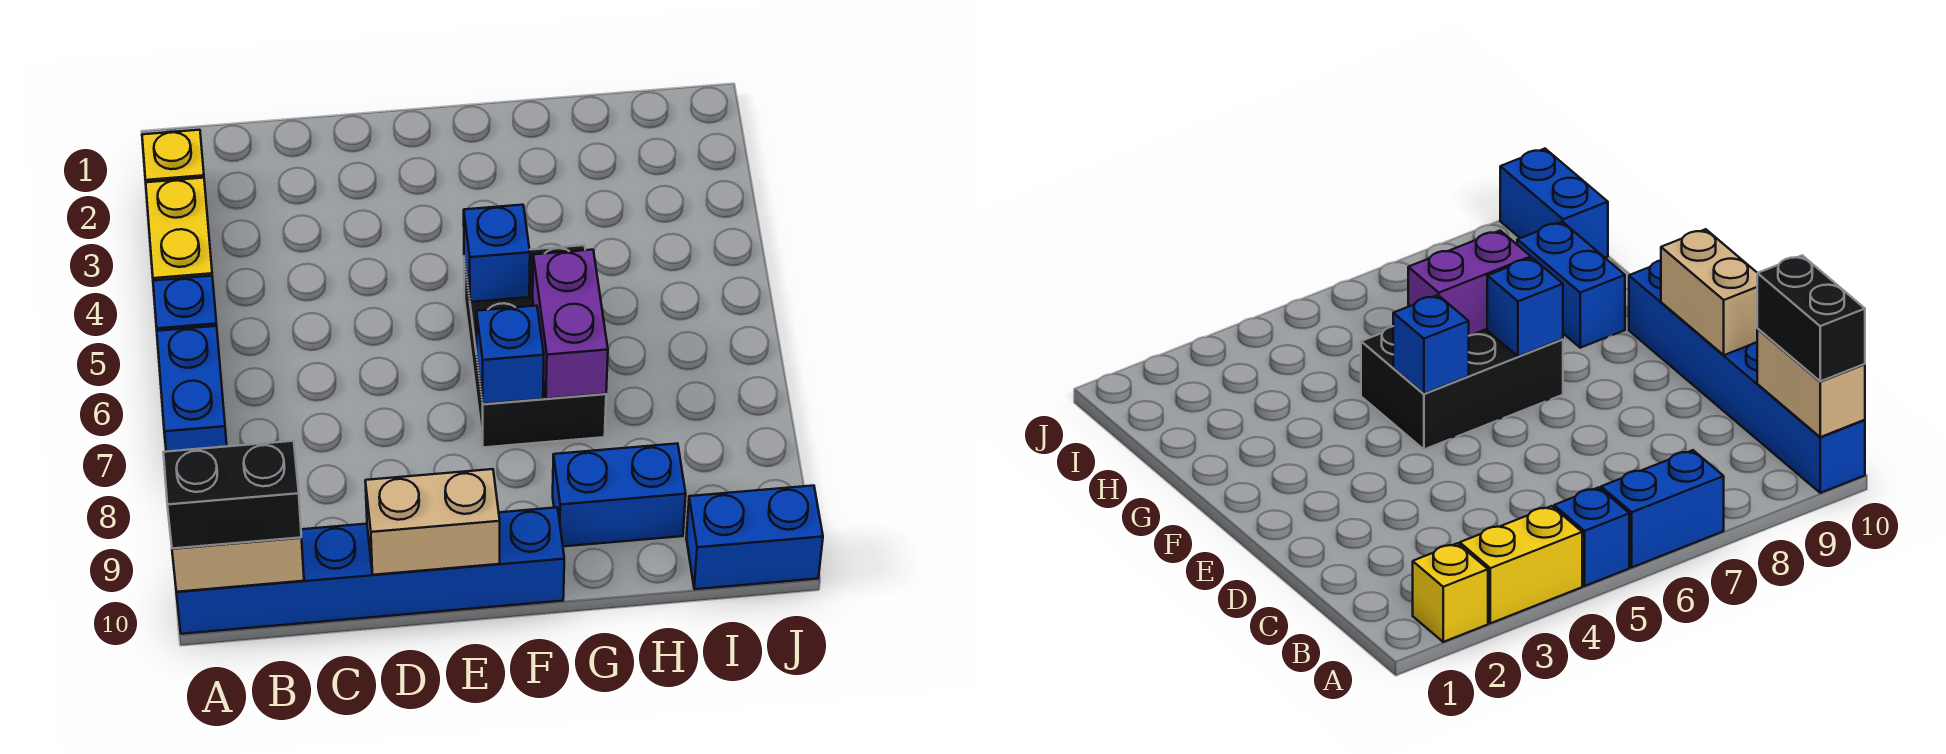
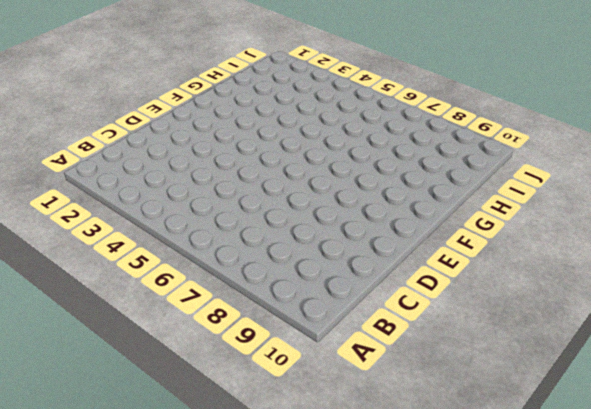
none -> yellow 1x1 brick [142,130,204,182]
none -> yellow 1x2 brick [146,178,212,281]
none -> blue 1x1 brick [153,276,217,331]

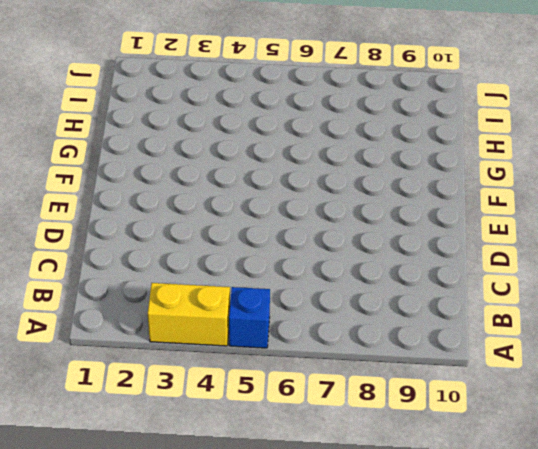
none -> yellow 1x1 brick [142,130,204,182]
none -> blue 1x2 brick [157,326,227,452]
none -> blue 1x6 brick [176,507,564,634]

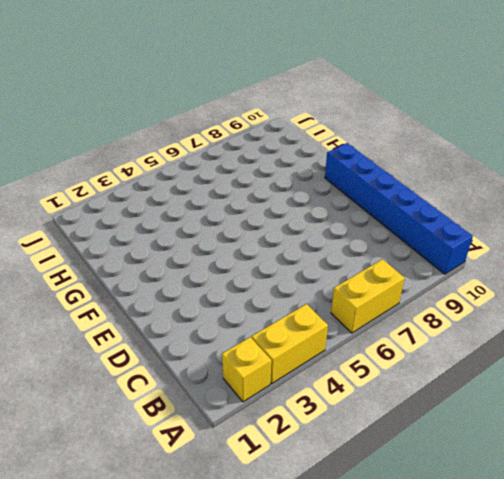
yellow 1x2 brick [331,259,405,333] -> blue 1x2 brick [157,326,227,452]
none -> blue 1x1 brick [153,276,217,331]
none -> black 2x3 brick [464,245,606,448]
none -> blue 1x2 brick [553,443,686,546]

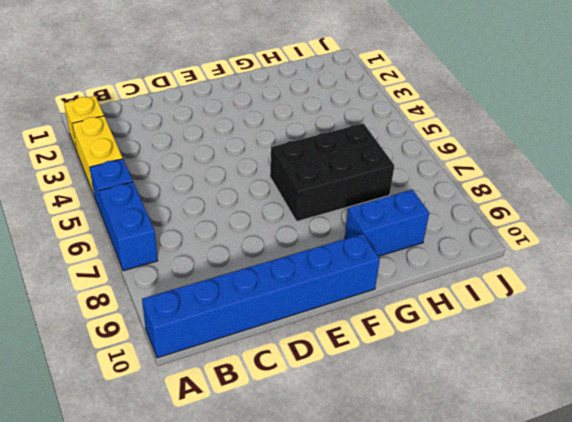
black 2x3 brick [270,123,394,222] -> black 2x3 brick turned to [464,245,606,448]
none -> blue 1x2 brick [686,486,823,589]
none -> tan 1x2 brick [172,538,304,592]
none -> tan 1x2 brick [365,469,500,575]

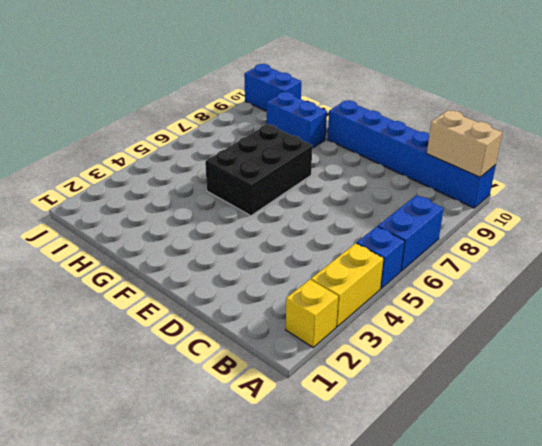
none -> tan 1x2 brick [365,469,500,575]
none -> blue 1x1 brick [464,205,530,302]
none -> blue 1x1 brick [476,306,544,404]

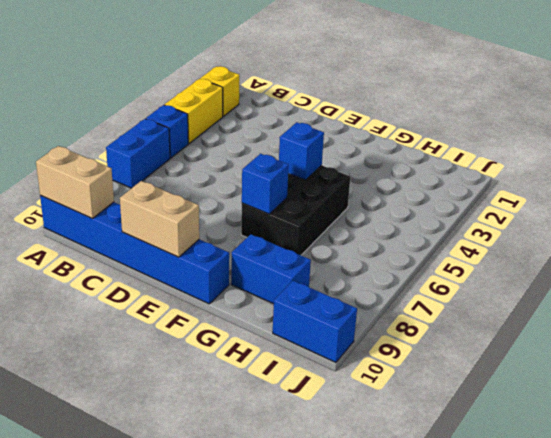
none -> purple 1x2 brick [533,250,608,399]
none -> black 1x2 brick [163,441,301,549]

